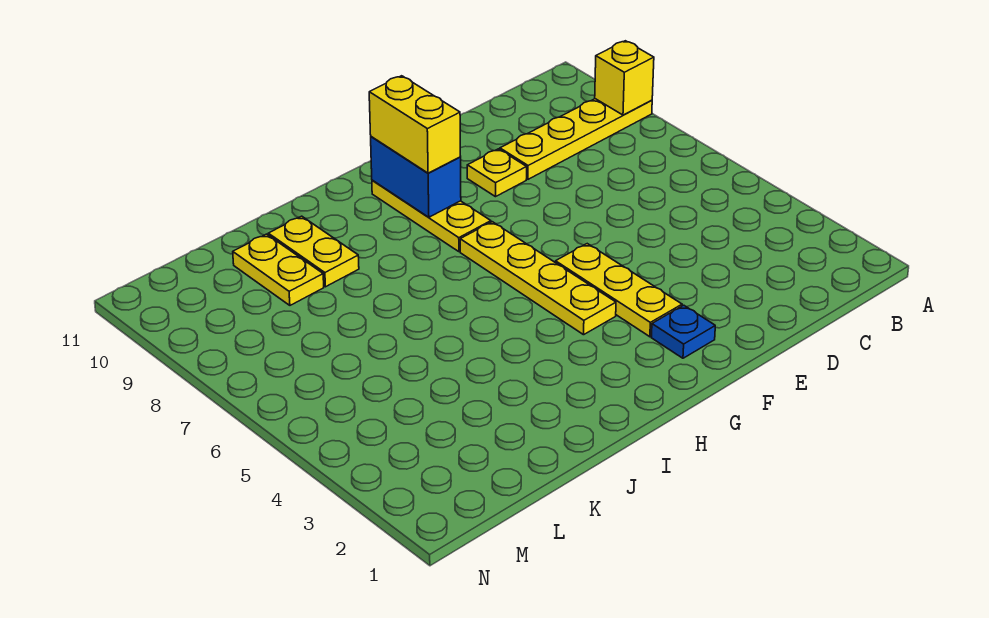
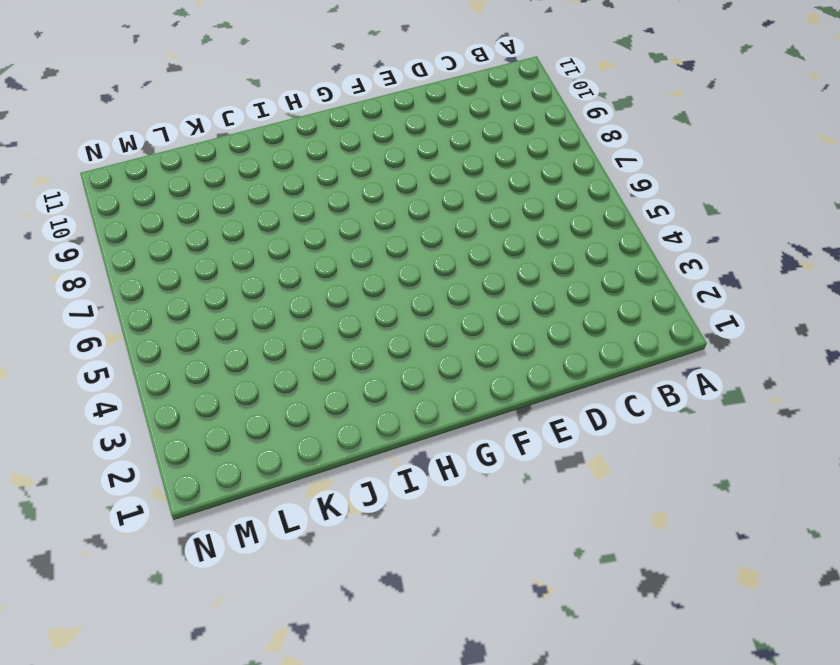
none -> yellow 1x4 plate [500,99,652,179]
none -> yellow 1x1 plate [467,149,527,197]

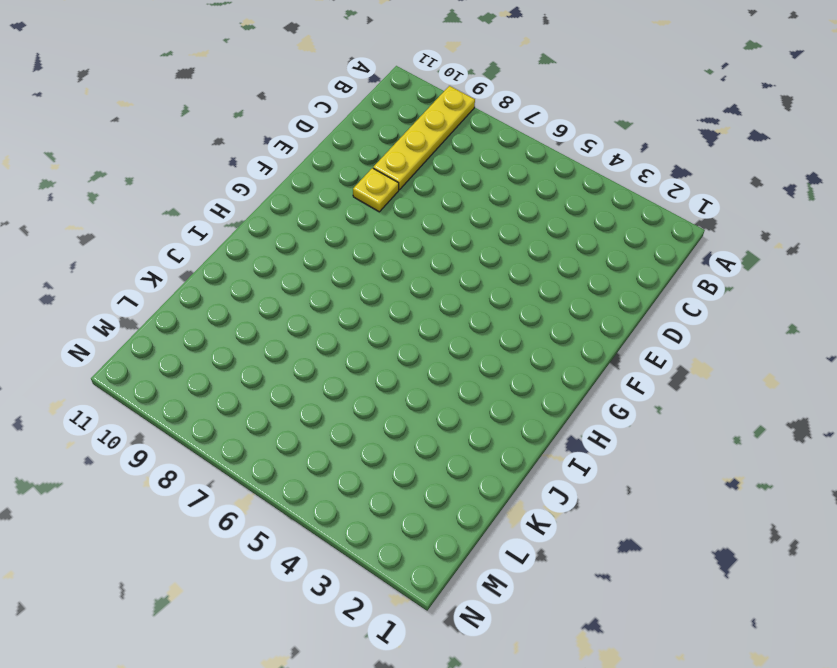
none -> blue 1x1 plate [651,305,715,358]
none -> yellow 1x3 plate [556,244,682,337]

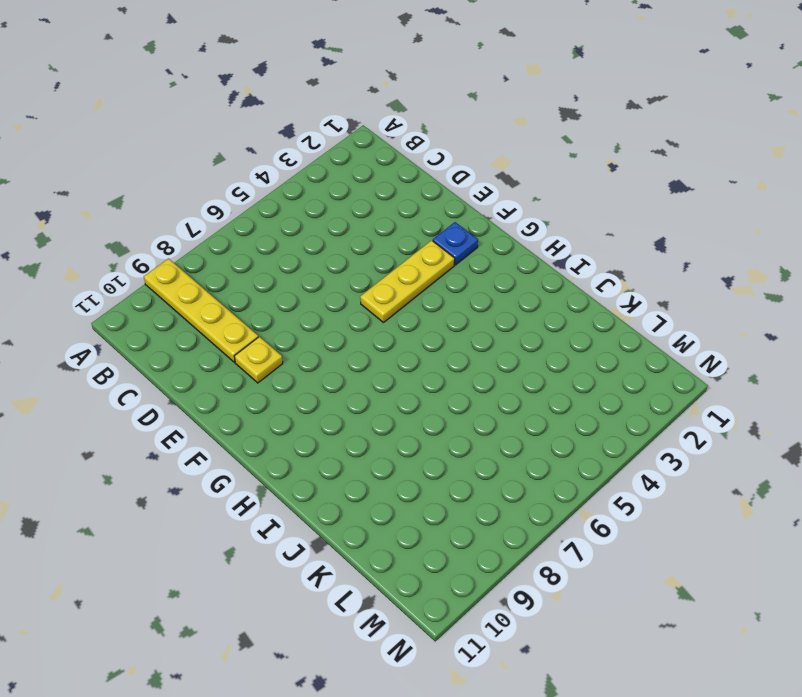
none -> yellow 1x4 plate [460,222,616,335]
none -> yellow 1x3 plate [372,180,491,252]

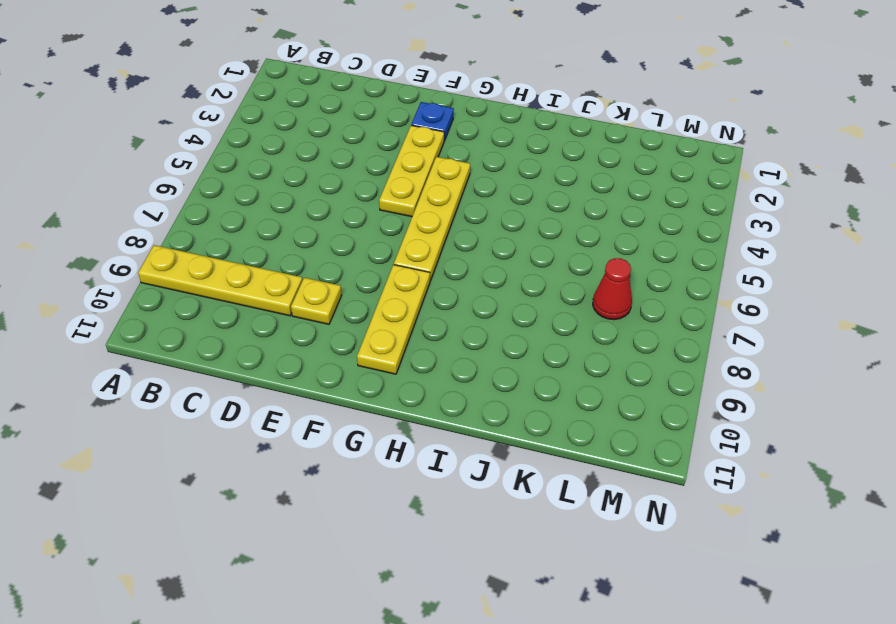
red 1x1 cone [593,258,632,320] -> none
none -> yellow 1x2 plate [268,216,359,287]
none -> yellow 1x2 plate [233,234,324,305]

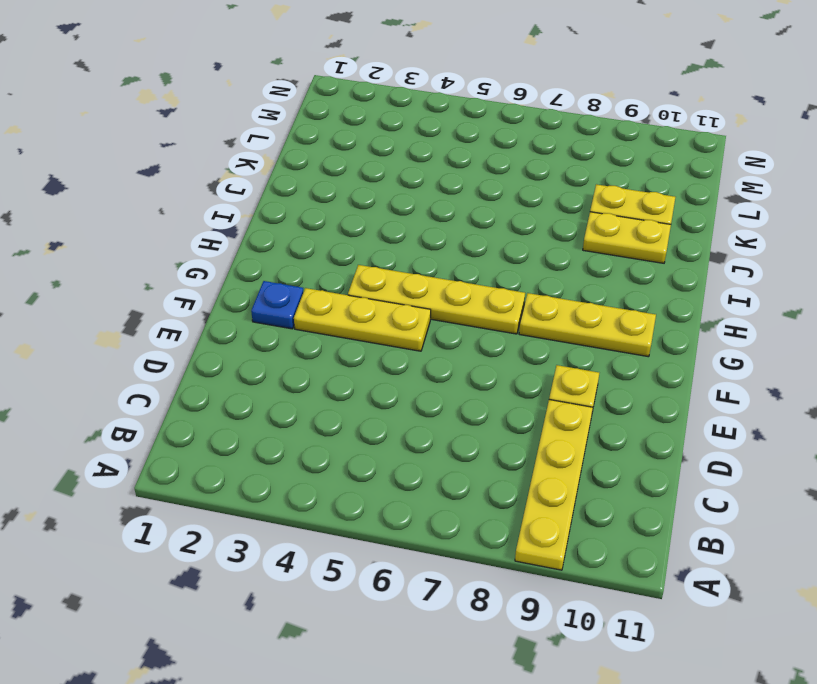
none -> yellow 1x1 brick [595,41,654,115]
none -> blue 1x2 brick [371,137,461,217]

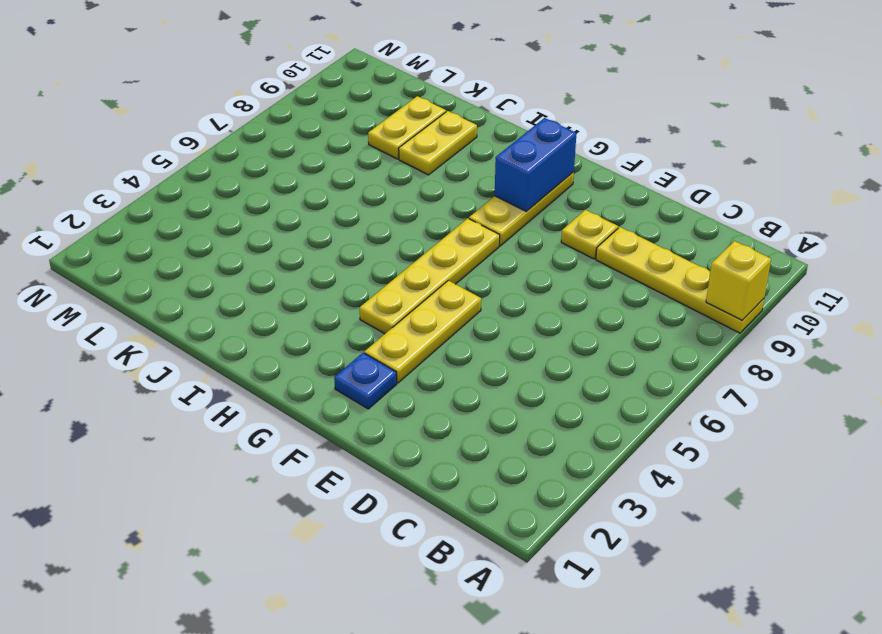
none -> yellow 1x2 brick [369,76,460,173]

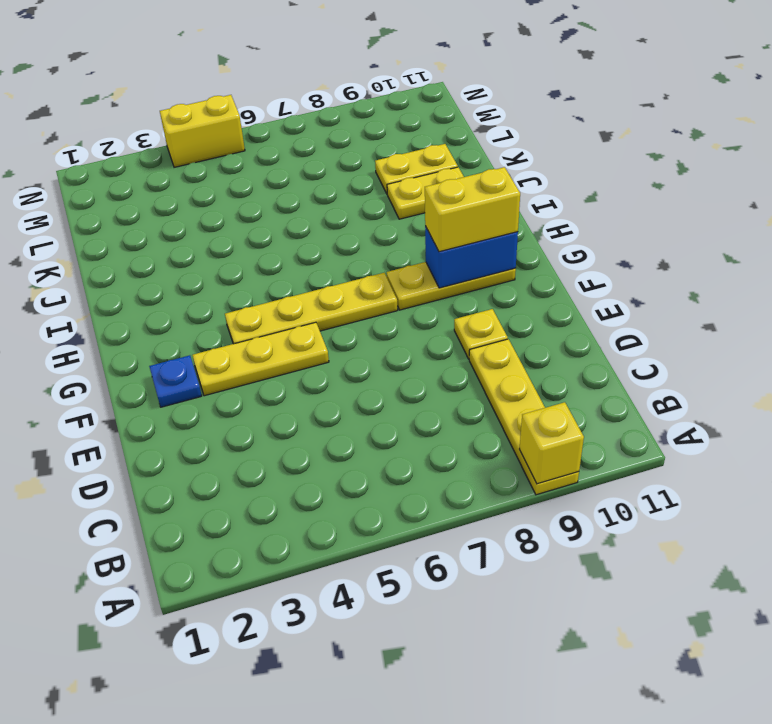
yellow 1x2 brick [160,95,245,167] -> none

